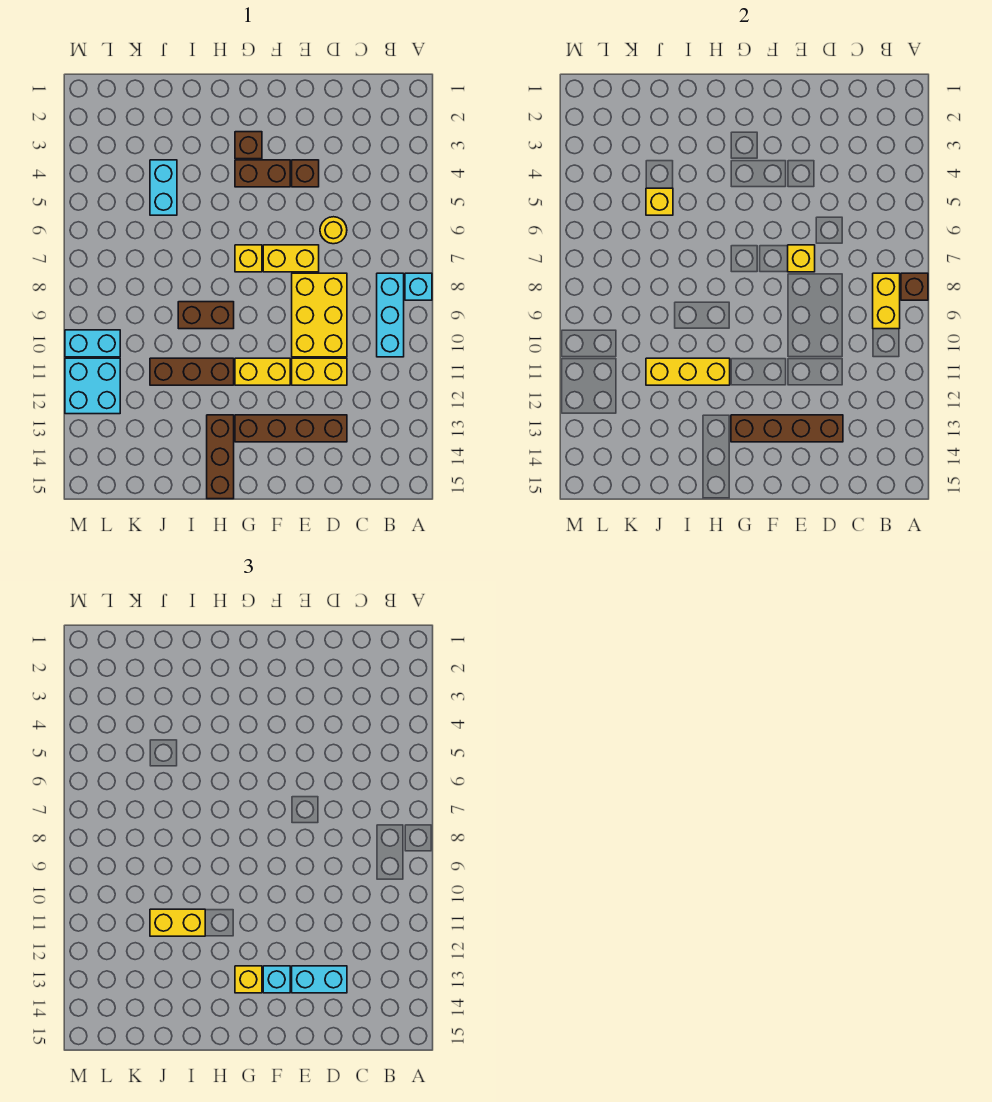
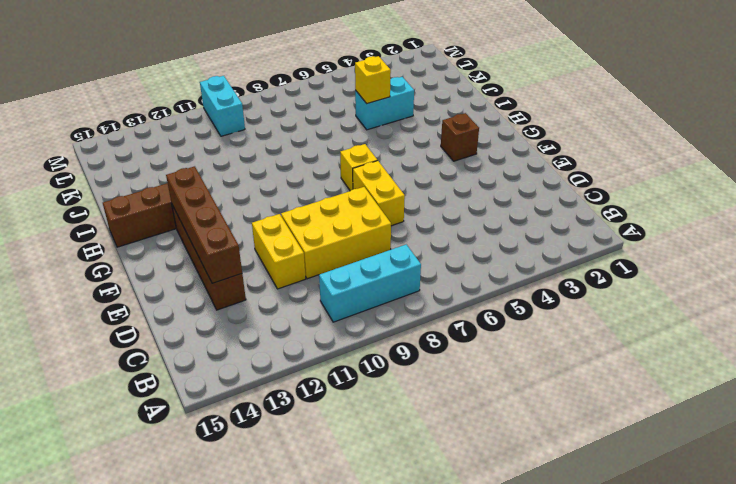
none -> cyan 1x1 brick [405,273,432,300]
none -> yellow 1x1 round brick [320,217,347,244]
none -> brown 1x1 brick [292,160,319,187]

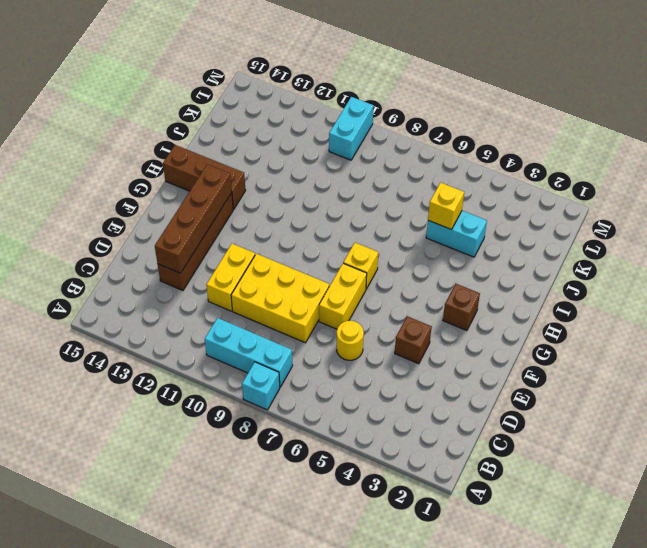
none -> brown 1x2 brick [235,160,290,187]
none -> yellow 1x2 brick [235,358,290,385]
none -> brown 1x2 brick [178,302,234,329]

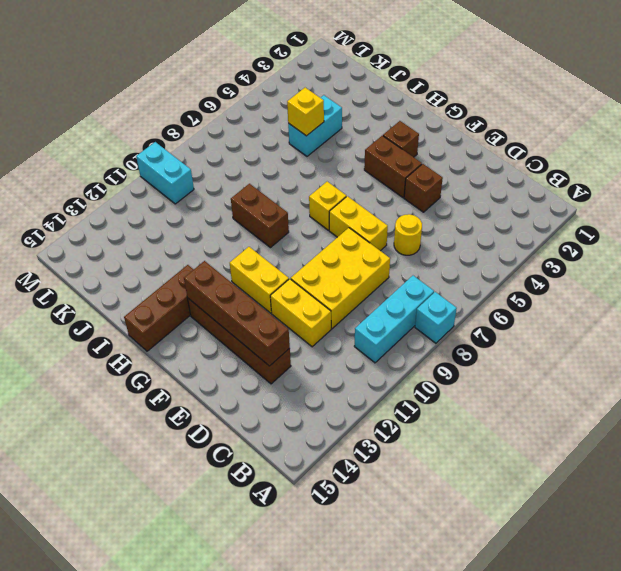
none -> brown 1x3 brick [150,358,234,385]
none -> cyan 2x2 brick [65,358,120,414]
none -> brown 1x1 brick [901,273,928,300]

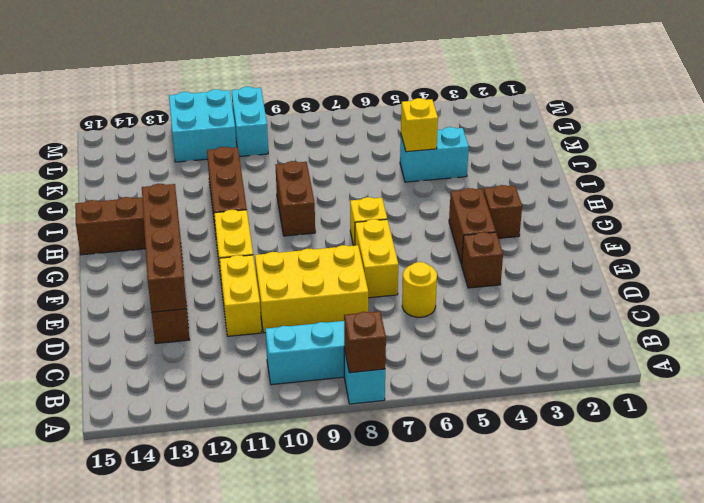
none -> yellow 1x2 brick [873,273,900,329]
none -> yellow 1x1 brick [788,245,815,272]
none -> yellow 1x3 brick [646,358,730,385]

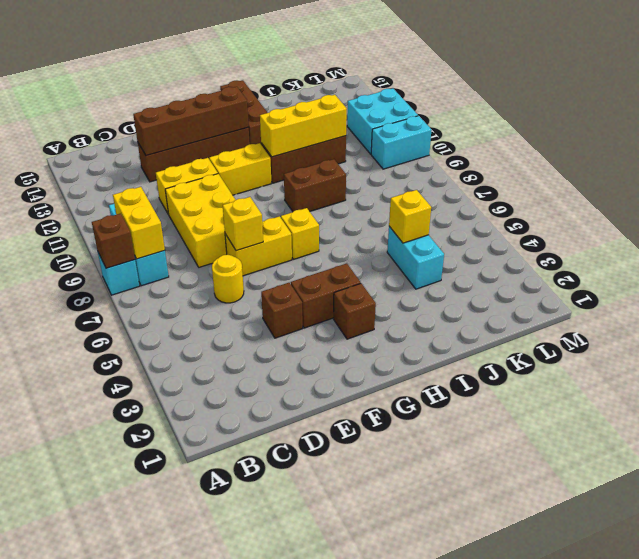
none -> cyan 1x2 brick [292,966,347,993]
none -> cyan 1x1 brick [263,966,290,993]
none -> yellow 1x1 brick [235,966,262,993]

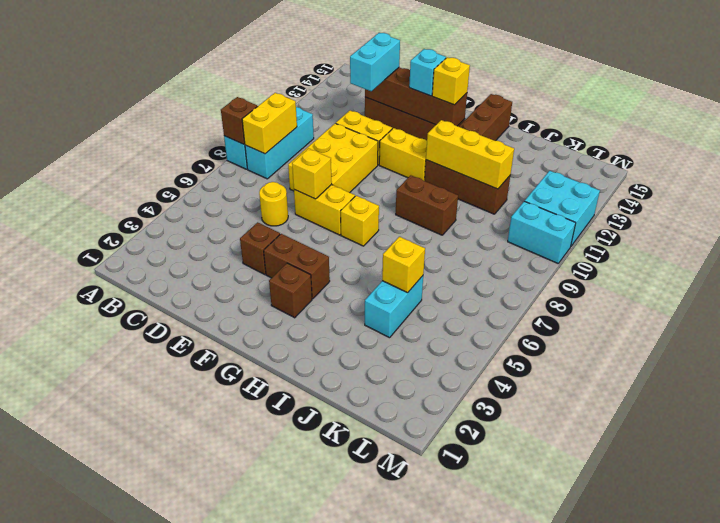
cyan 1x2 brick [350,33,400,91] -> cyan 1x2 brick turned to [292,966,347,993]
none -> yellow 1x2 brick [150,909,205,936]

